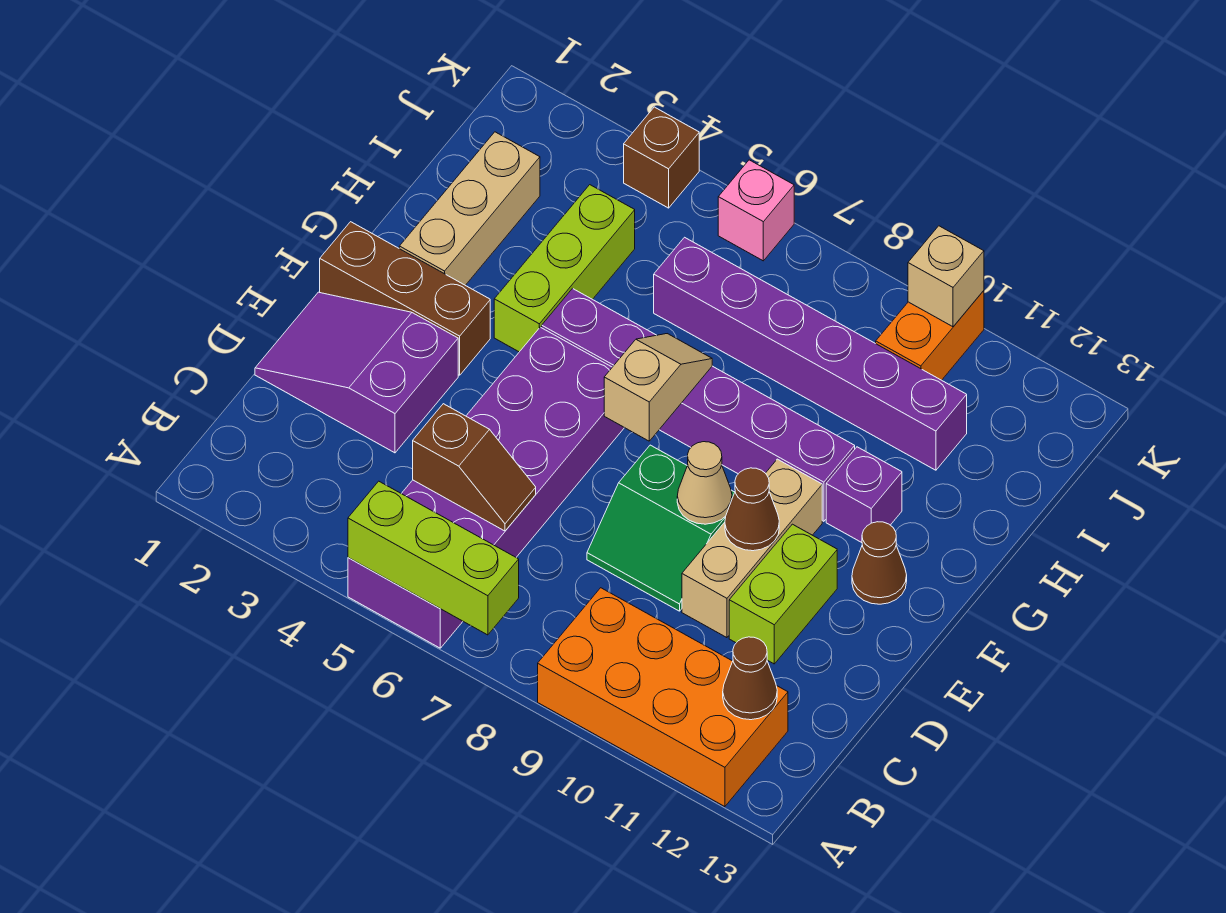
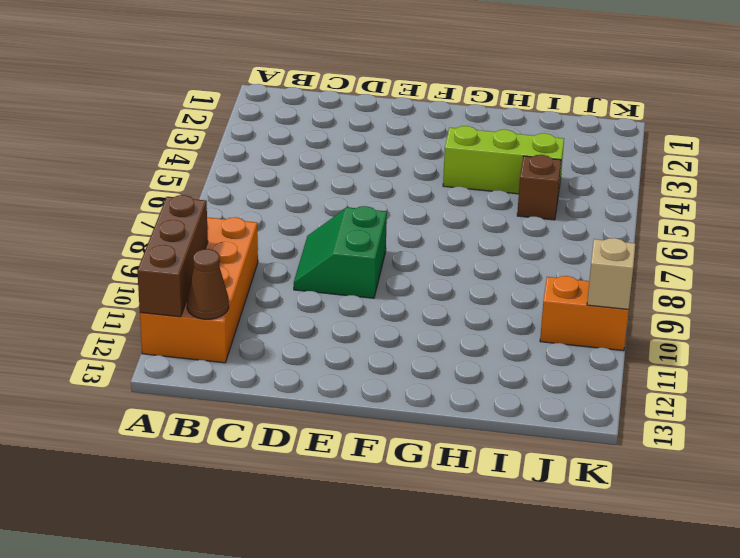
brown 1x3 brick [137,195,208,317] -> brown 1x3 brick moved to [320,222,490,375]
brown 1x1 brick [517,155,561,220] -> brown 1x1 brick moved to [624,107,699,208]
none -> purple 2x6 brick [348,327,624,648]
none -> purple 2x3 slope [255,292,458,453]
none -> tan 1x3 brick [682,459,822,638]

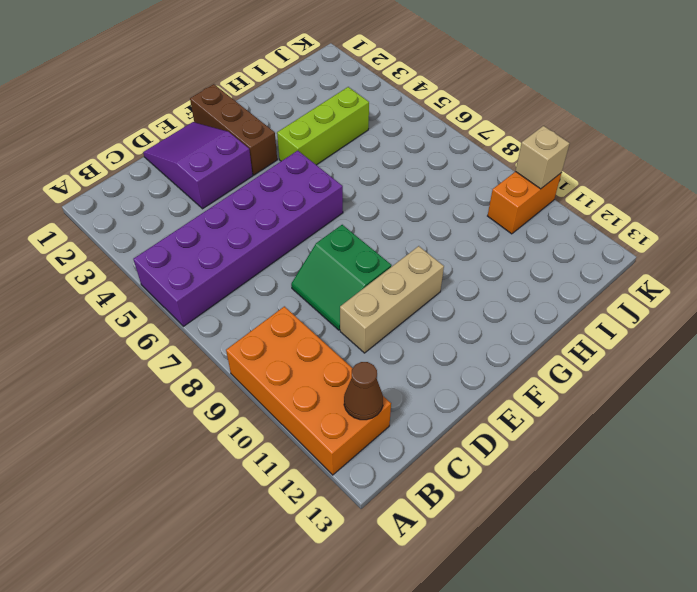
none -> lime 1x2 brick [729,524,837,664]
none -> brown 1x1 cone [852,522,907,604]
none -> tan 1x3 brick [399,132,540,285]

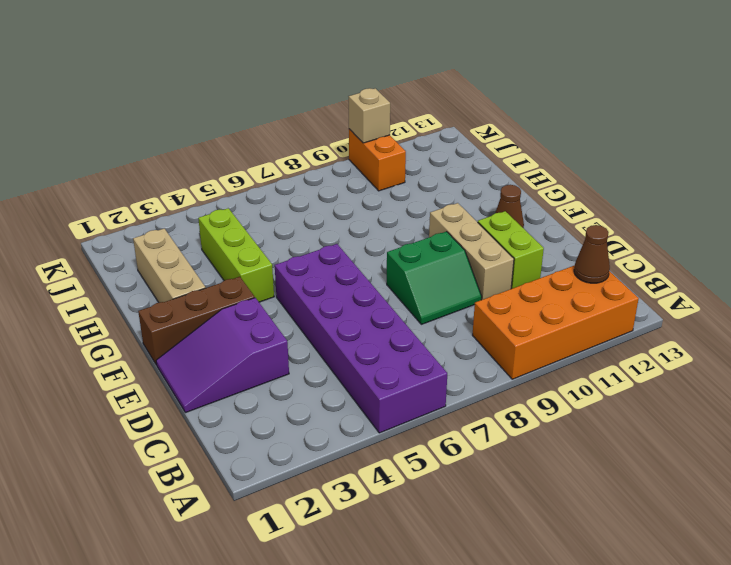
none -> purple 1x6 brick [542,289,855,521]
none -> purple 1x1 brick [826,447,902,543]
none -> purple 1x6 brick [654,237,967,470]

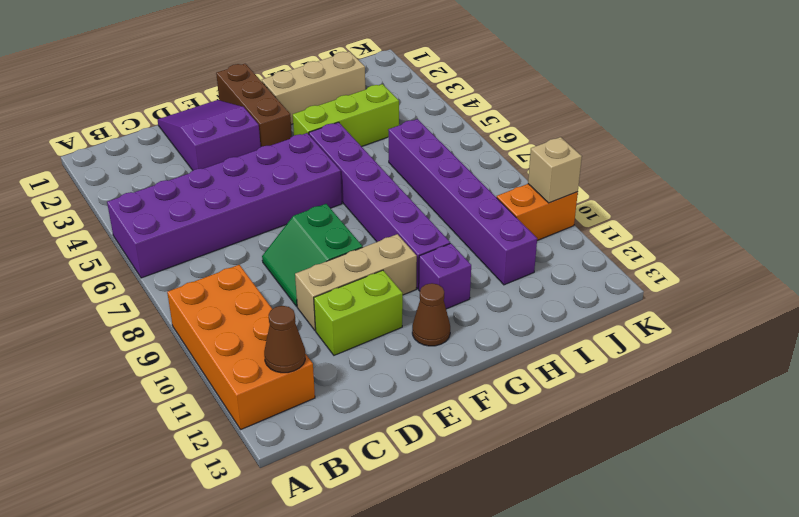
none -> brown 1x1 brick [624,107,699,208]
none -> pink 1x1 brick [718,160,794,261]
none -> lime 1x3 brick [348,481,519,635]

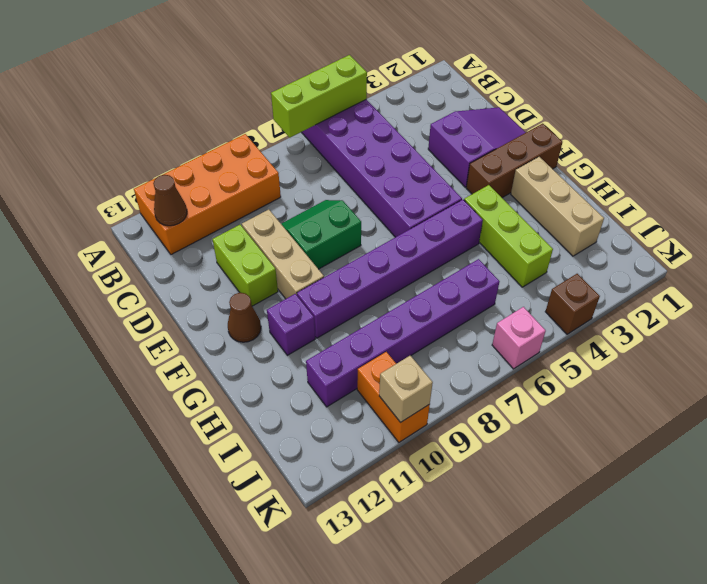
none -> brown 1x2 slope [413,404,536,531]
none -> tan 1x1 cone [677,442,732,524]
none -> brown 1x1 cone [725,468,779,551]

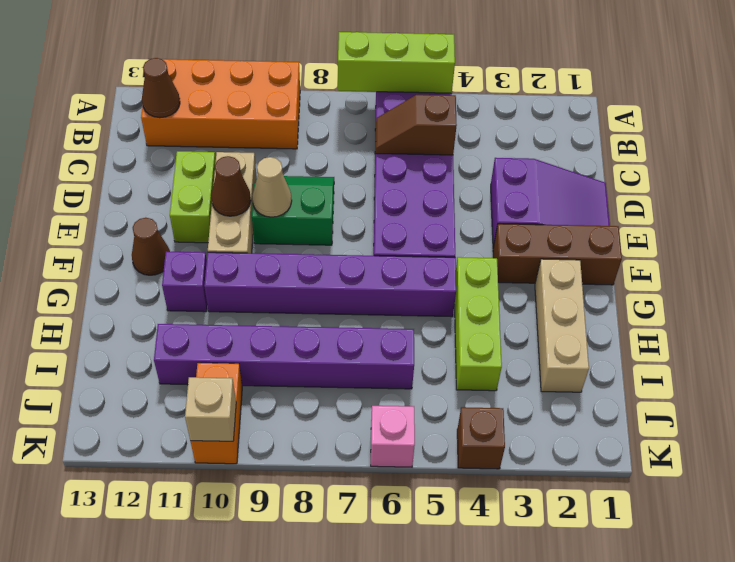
none -> tan 1x2 slope [604,334,712,441]

